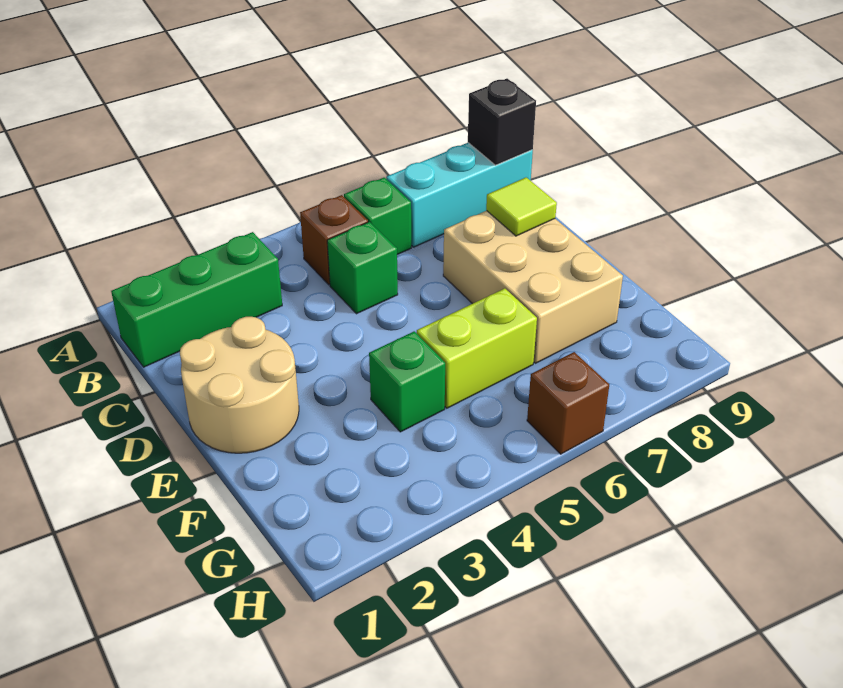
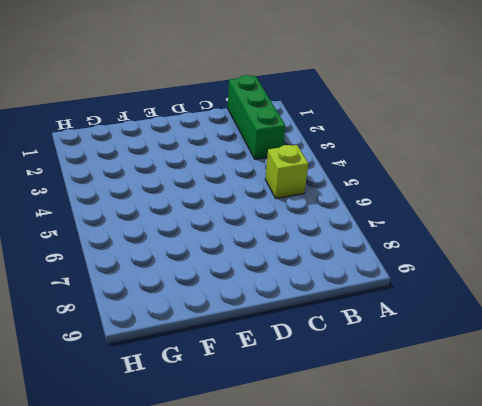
lime 1x1 brick [265,145,308,198] -> brown 1x1 brick [300,195,368,285]
none -> green 1x1 brick [344,178,411,255]
none -> cyan 1x3 brick [386,143,533,247]
none -> green 1x1 brick [327,222,398,314]

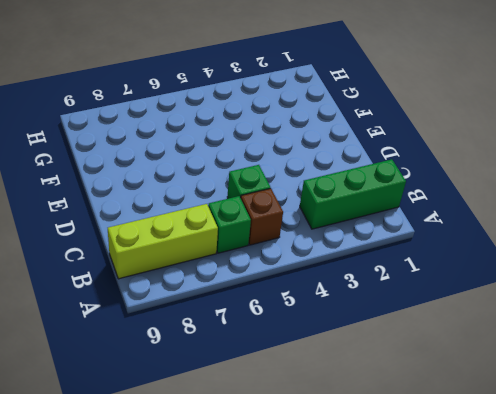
lime 1x3 brick [108,204,218,279] -> cyan 1x3 brick [386,143,533,247]
none -> tan 2x2 round brick [180,317,299,453]
none -> tan 2x3 brick [443,211,623,363]
none -> green 1x1 brick [369,331,445,432]

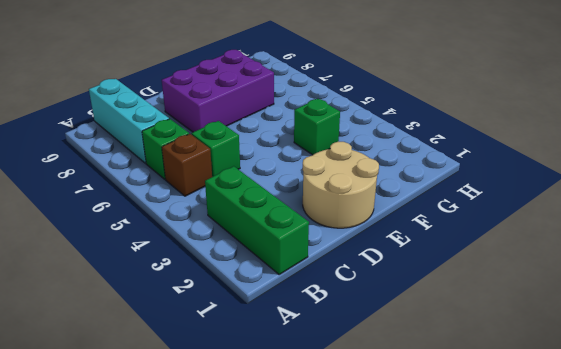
purple 2x3 brick [162,50,274,132] -> tan 2x3 brick [443,211,623,363]
none -> lime 1x2 brick [417,288,537,408]
none -> brown 1x1 brick [527,352,609,454]
none -> black 1x1 brick [468,79,536,165]

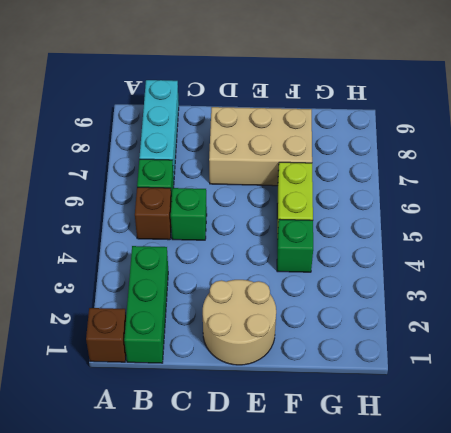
brown 1x1 brick [86,308,126,362] -> brown 1x1 brick moved to [527,352,609,454]
none -> black 1x1 brick [468,79,536,165]
none -> lime 1x1 tile [486,177,557,236]

